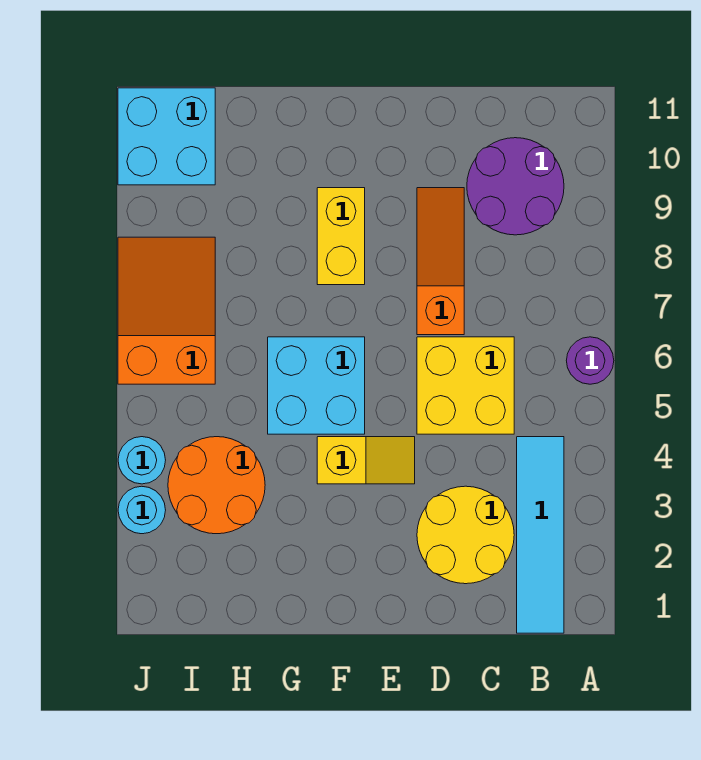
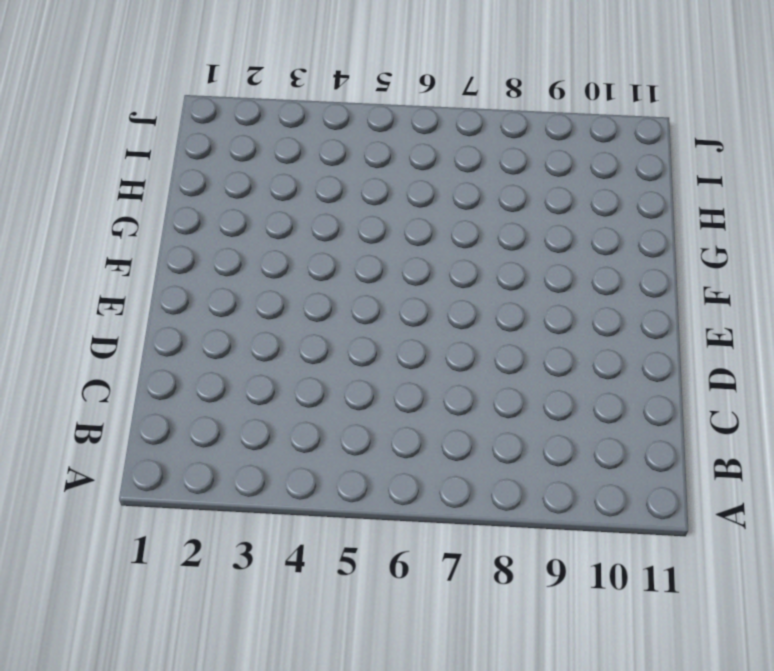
none -> purple 1x1 round brick [566,337,614,384]
none -> cyan 1x4 tile [517,437,564,633]
none -> purple 2x2 round brick [467,138,564,235]

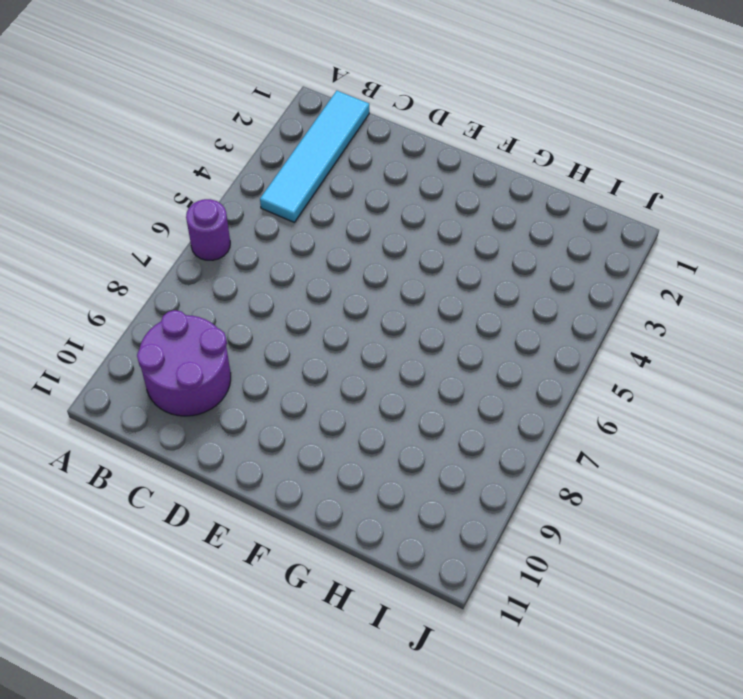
none -> yellow 2x2 round brick [417,486,514,584]
none -> yellow 2x2 brick [417,337,514,434]
none -> orange 1x3 slope [417,188,464,335]

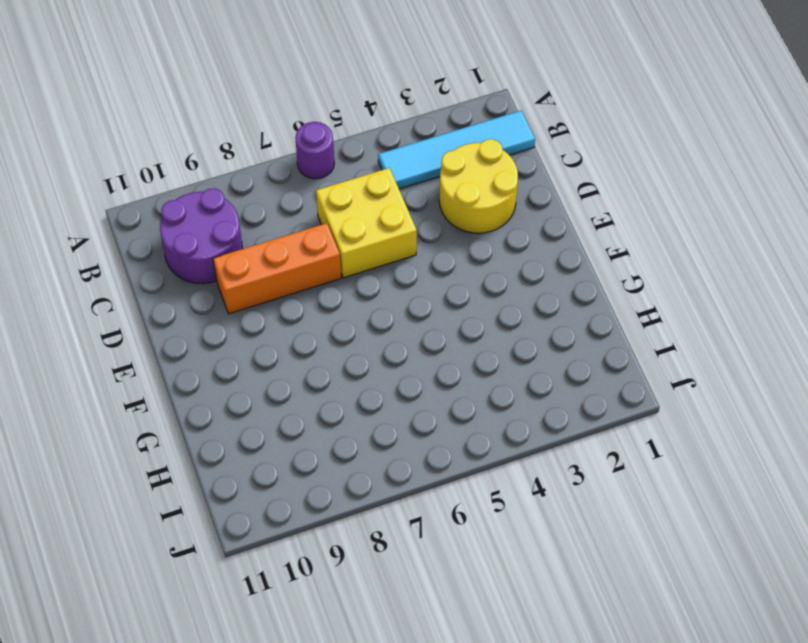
orange 1x3 brick [213,223,341,314] -> orange 1x3 slope [417,188,464,335]
none -> yellow 1x2 slope [317,437,415,484]
none -> cyan 2x2 brick [268,337,365,434]
none -> yellow 1x2 brick [317,188,365,285]

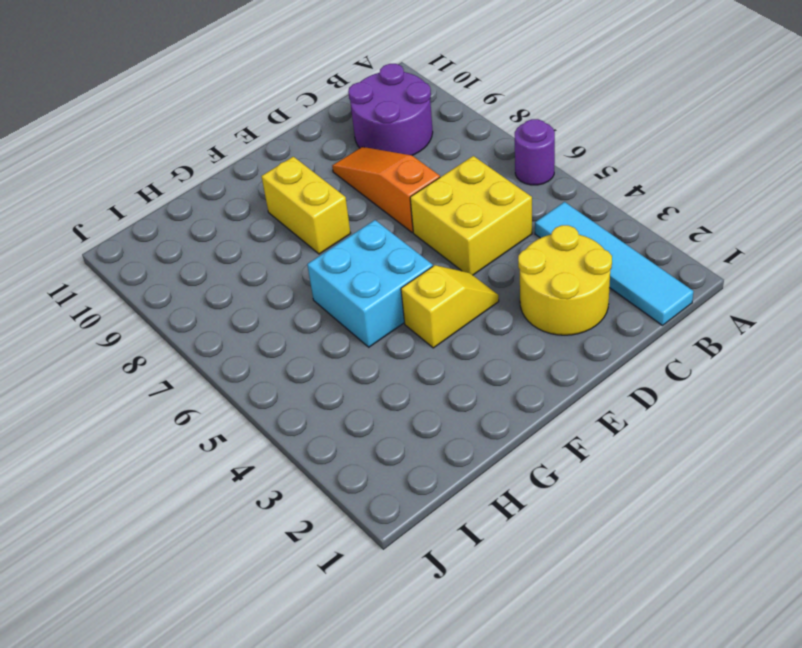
none -> orange 2x2 round brick [168,437,265,534]
none -> orange 2x3 slope [118,237,215,384]
none -> cyan 2x2 brick [118,88,215,185]

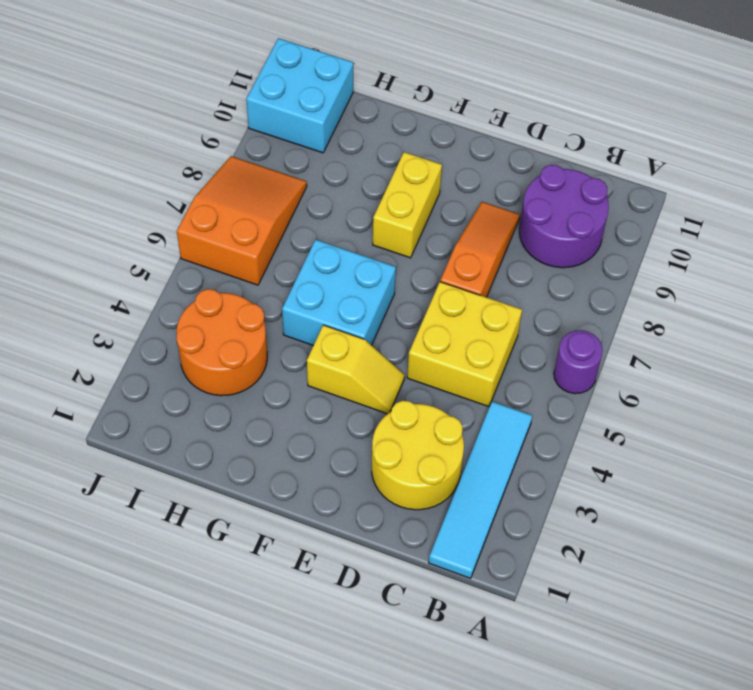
none -> cyan 1x1 round brick [118,486,166,534]
none -> cyan 1x1 round brick [118,437,166,484]

